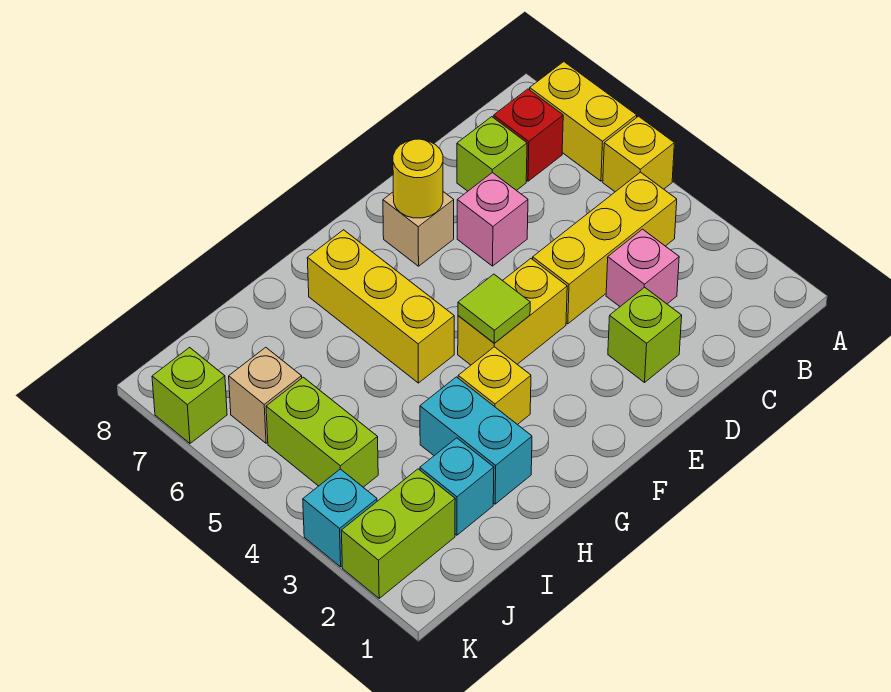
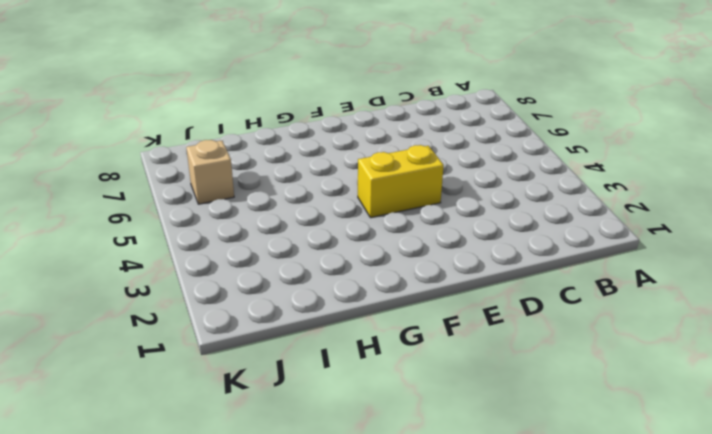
none -> yellow 1x1 brick [603,116,674,192]
none -> yellow 1x2 brick [530,62,637,181]
none -> yellow 1x3 brick [533,172,677,324]

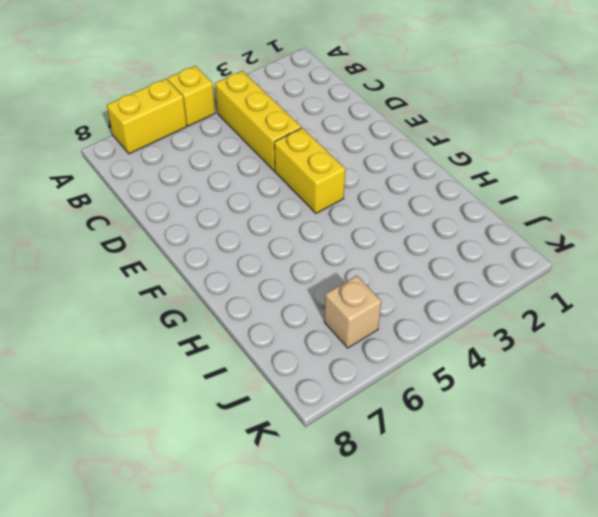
none -> red 1x1 brick [493,89,563,181]
none -> pink 1x1 brick [606,229,679,306]
none -> lime 1x1 brick [457,117,527,191]

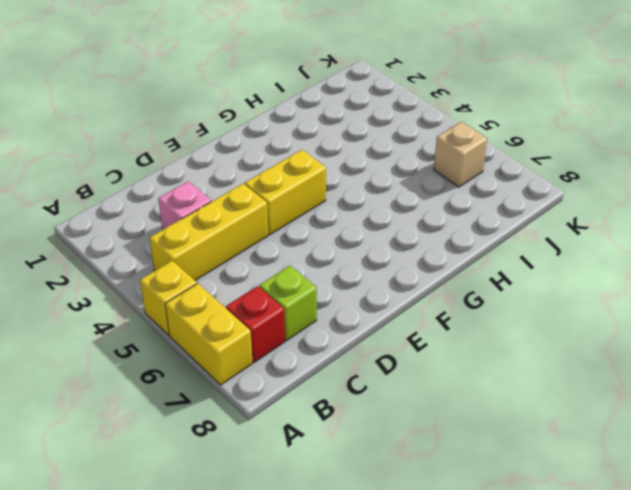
none -> lime 1x1 brick [608,287,682,382]
none -> pink 1x1 brick [457,172,528,266]
none -> tan 1x1 brick [383,192,454,266]

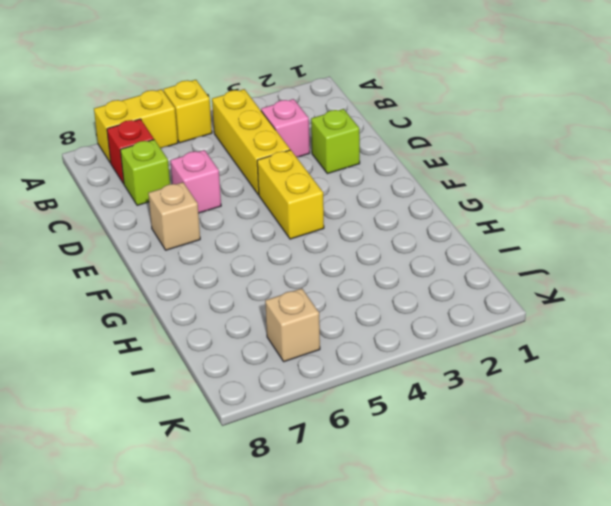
none -> yellow 1x1 brick [458,347,531,425]
none -> yellow 1x3 brick [307,230,454,383]
none -> cyan 1x2 brick [420,377,532,504]

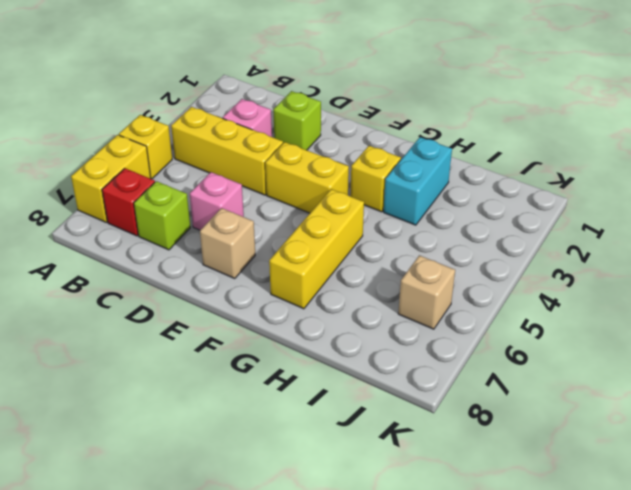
none -> cyan 1x1 brick [420,438,494,535]
none -> lime 1x2 brick [341,469,455,598]
none -> lime 1x2 brick [266,377,378,487]

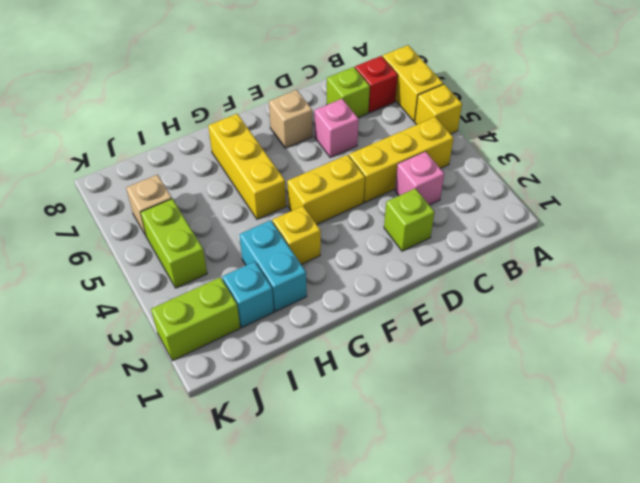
none -> cyan 1x1 brick [303,469,377,567]
none -> lime 1x1 brick [152,348,227,443]
none -> yellow 1x1 round brick [393,139,443,218]

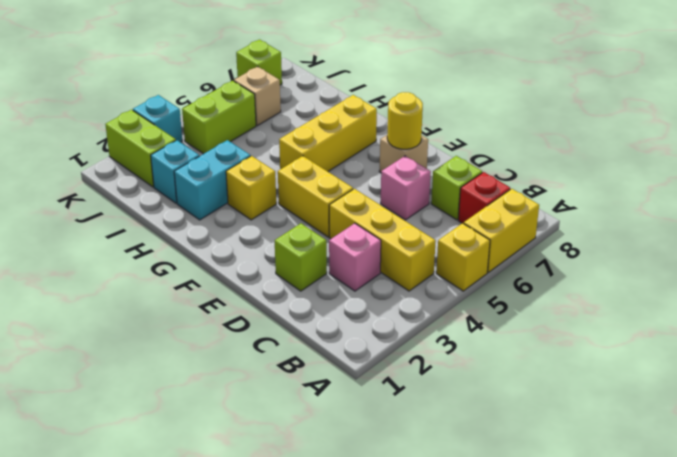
none -> lime 1x1 tile [458,274,530,343]

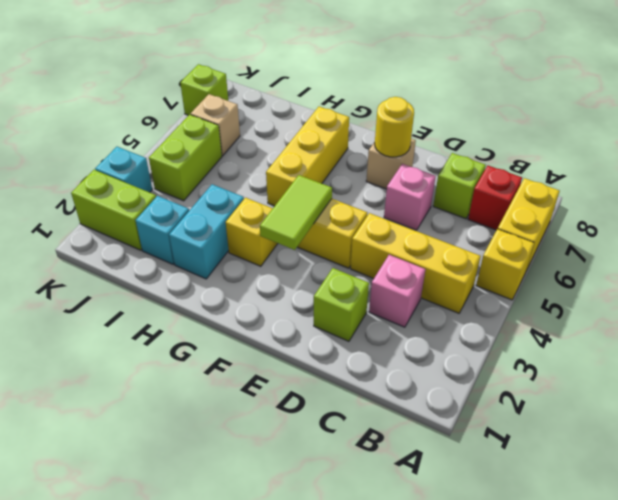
lime 1x2 tile [260,175,332,250] -> lime 1x1 tile [458,274,530,343]

